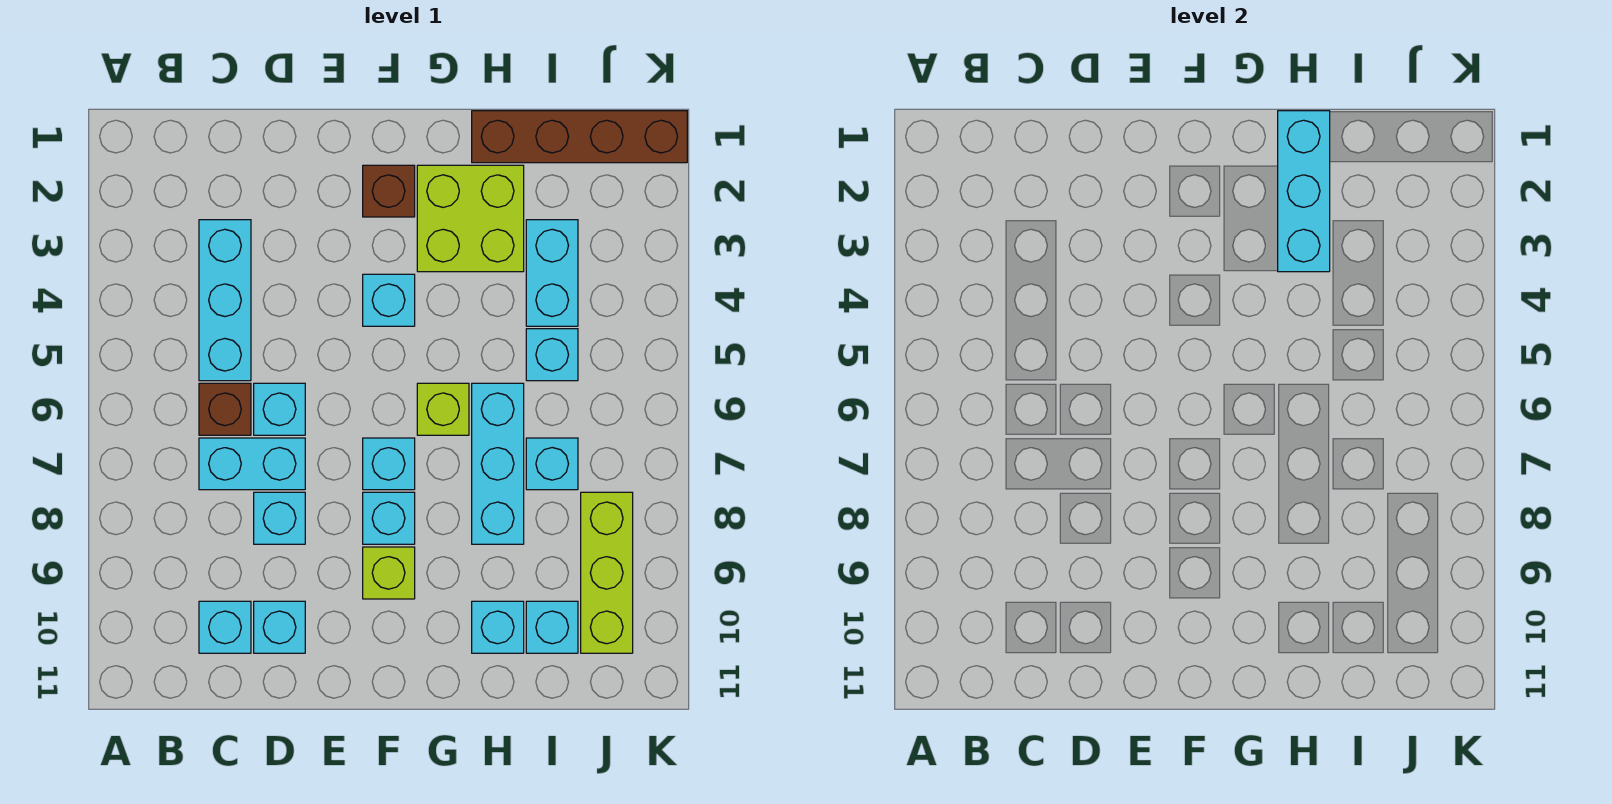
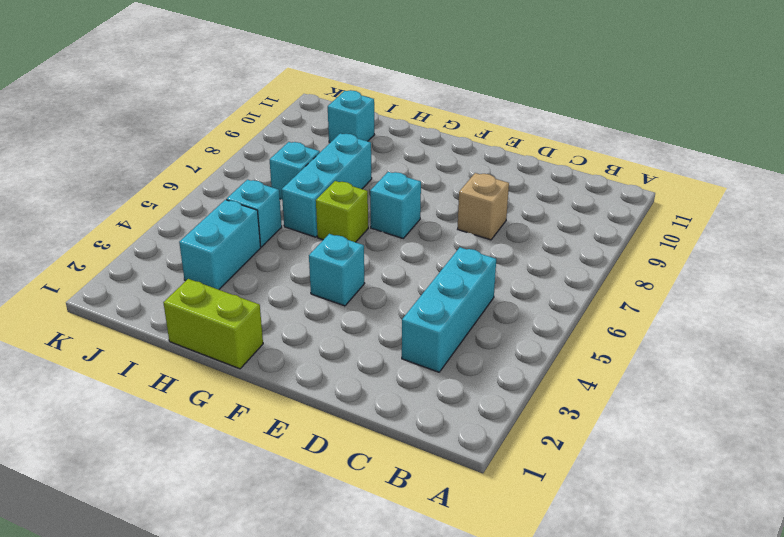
tan 1x1 brick [458,173,509,240] -> cyan 1x1 brick [254,492,305,544]
lime 1x2 brick [163,279,263,369] -> brown 1x4 brick [472,111,687,163]
none -> brown 1x1 brick [199,383,251,435]
none -> cyan 1x2 brick [199,438,305,490]
none -> cyan 1x1 brick [199,601,251,653]

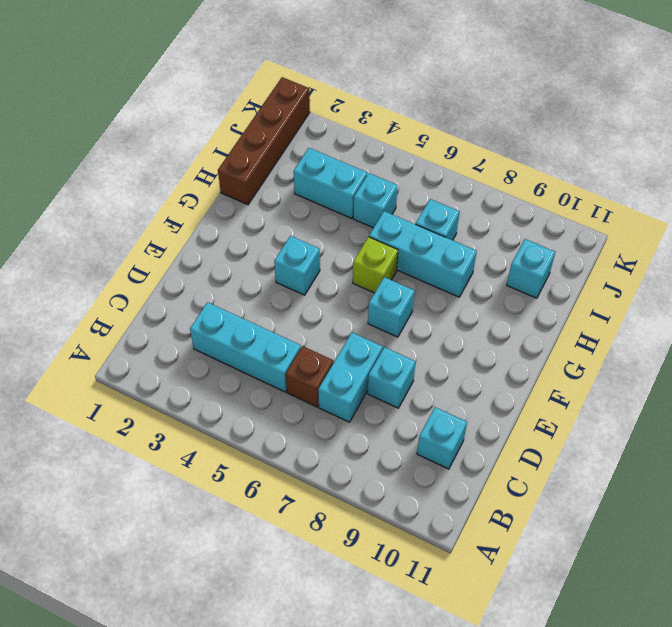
none -> cyan 1x1 brick [254,383,305,435]
none -> cyan 1x1 brick [254,601,305,653]
none -> brown 1x1 brick [363,165,415,217]

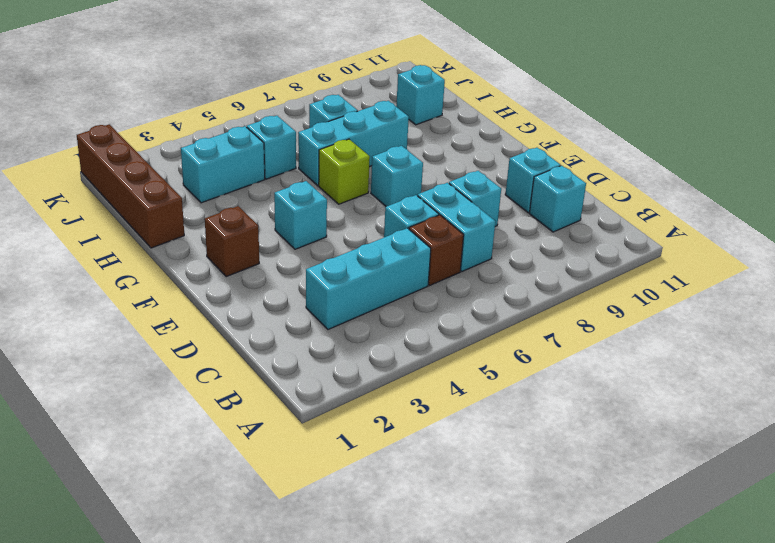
none -> cyan 1x1 brick [363,492,415,544]
none -> lime 1x1 brick [363,547,415,599]
none -> lime 2x2 brick [417,165,524,272]

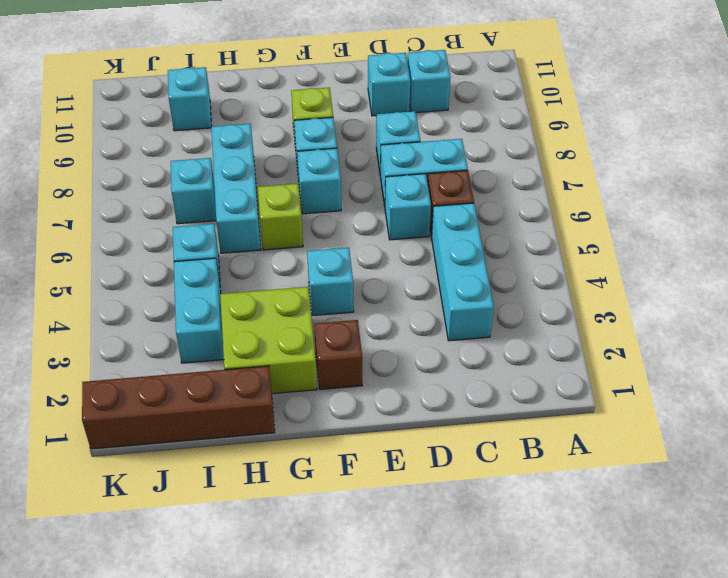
none -> cyan 1x1 brick [472,601,524,653]
none -> lime 1x3 brick [581,492,633,653]
none -> cyan 1x3 brick [1278,111,1330,272]

